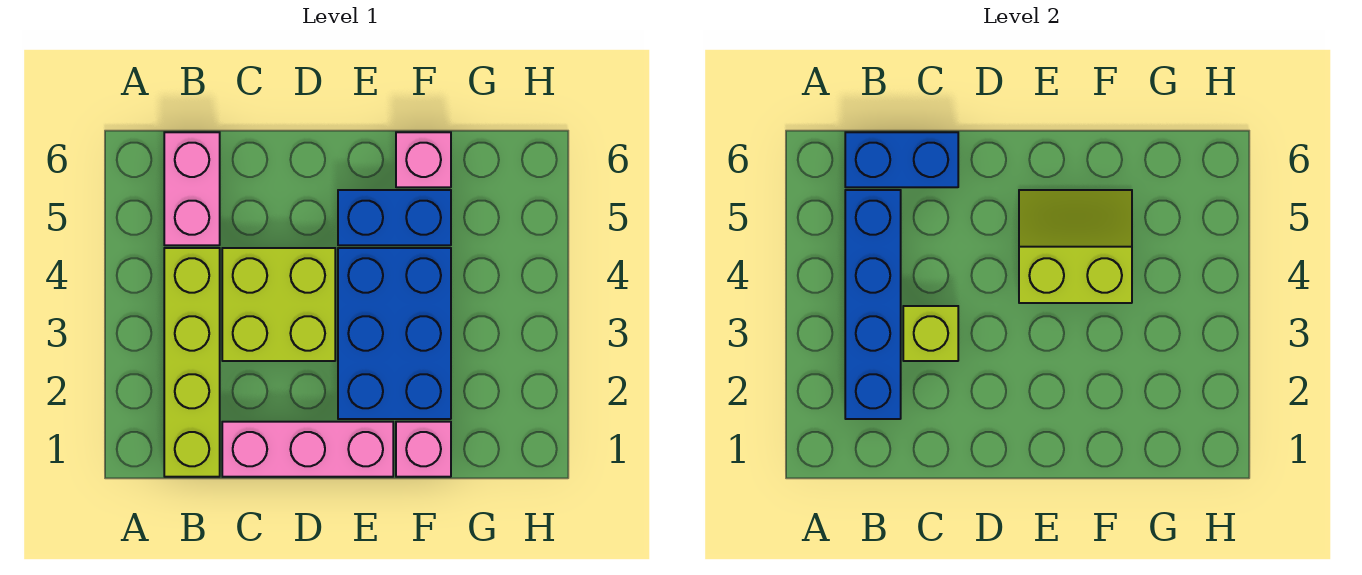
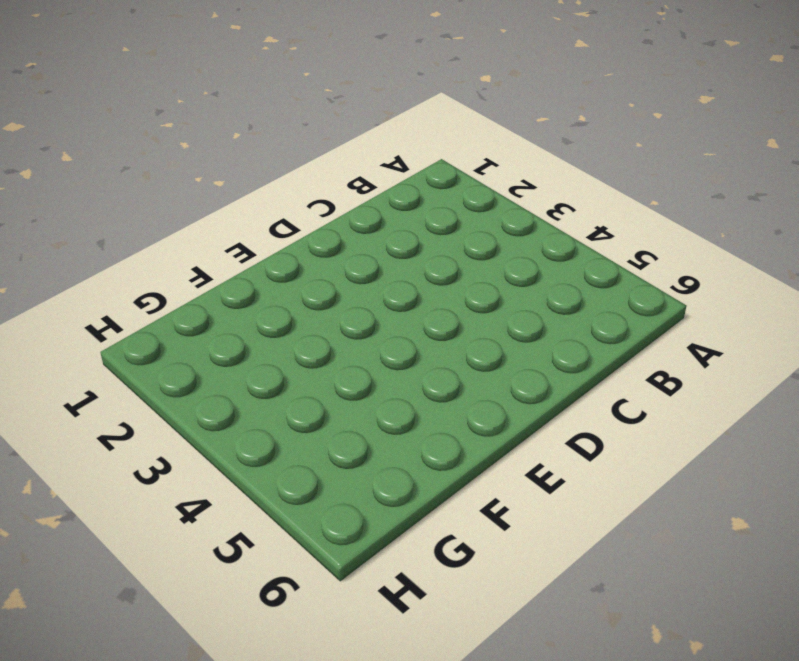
none -> lime 1x4 brick [164,248,220,477]
none -> pink 1x2 brick [164,132,220,245]
none -> pink 1x3 brick [222,422,393,477]

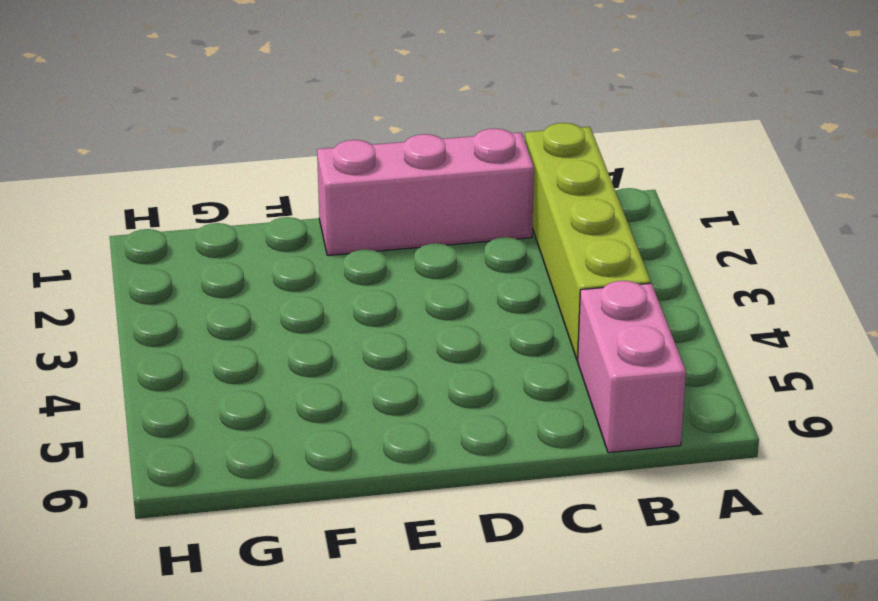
none -> lime 2x2 brick [222,248,335,361]
none -> blue 2x3 brick [338,248,451,419]
none -> blue 1x2 brick [338,190,451,245]

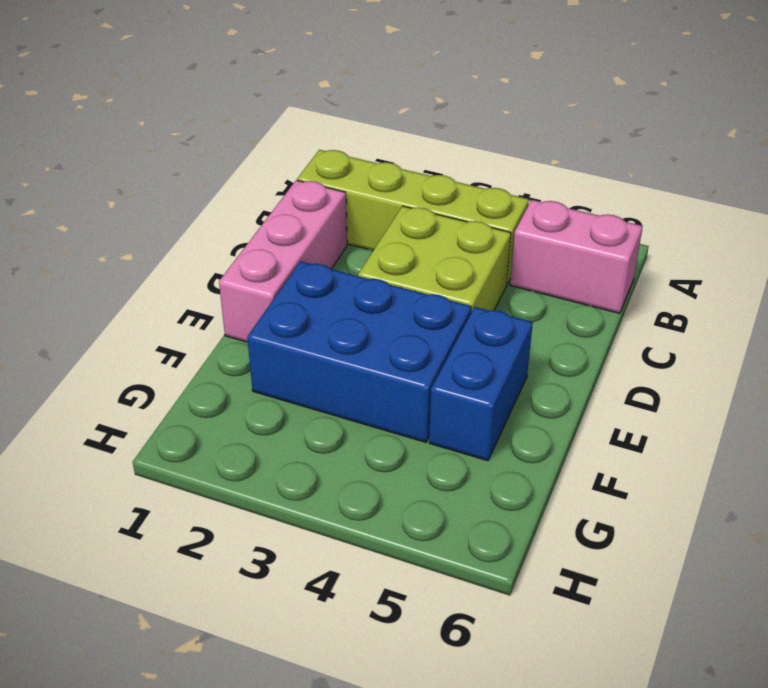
none -> pink 1x1 brick [396,422,451,477]
none -> pink 1x1 brick [396,132,451,187]
none -> blue 1x4 brick [845,190,901,419]

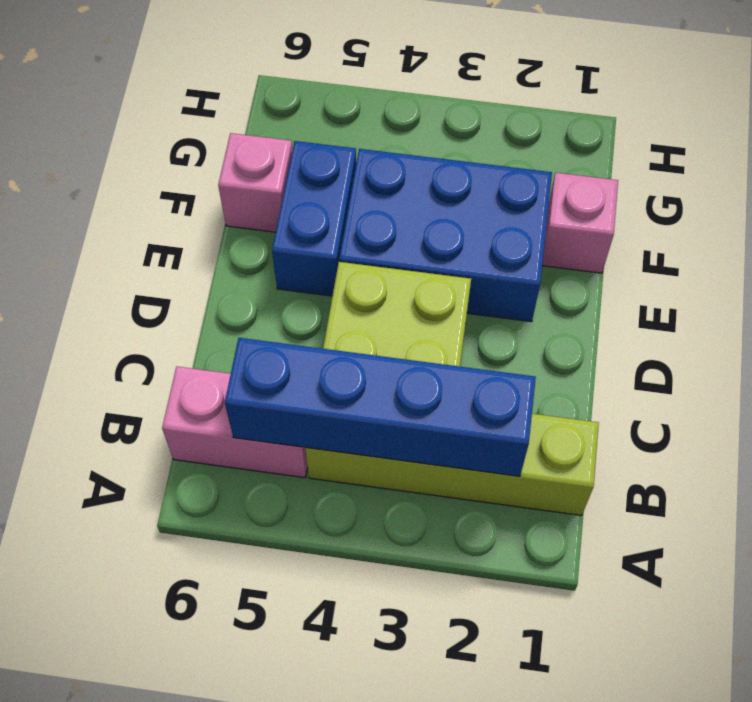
none -> pink 1x3 brick [222,422,393,477]
none -> blue 1x2 brick [845,132,958,187]
none -> lime 1x1 brick [903,306,958,361]

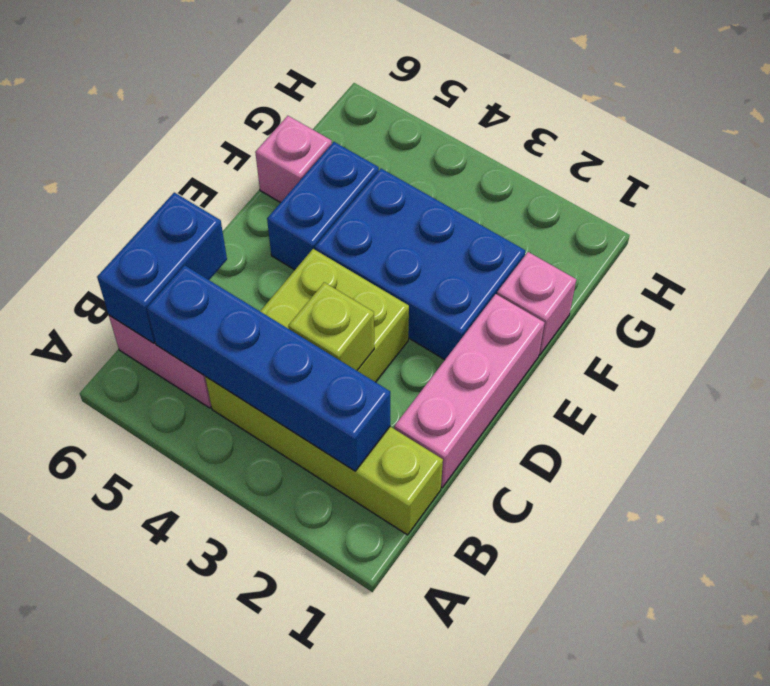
none -> lime 2x2 slope [1019,190,1132,303]

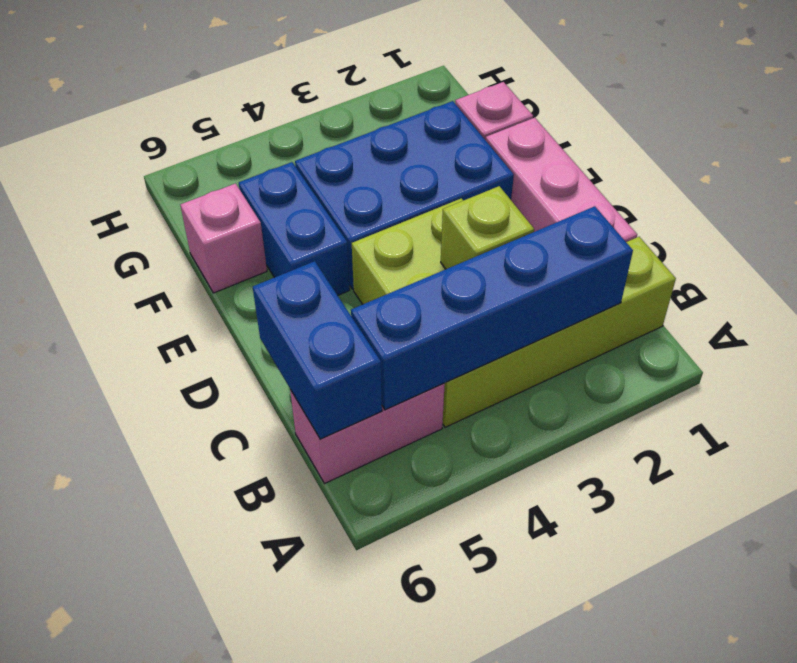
none -> lime 2x2 slope [1019,190,1132,303]

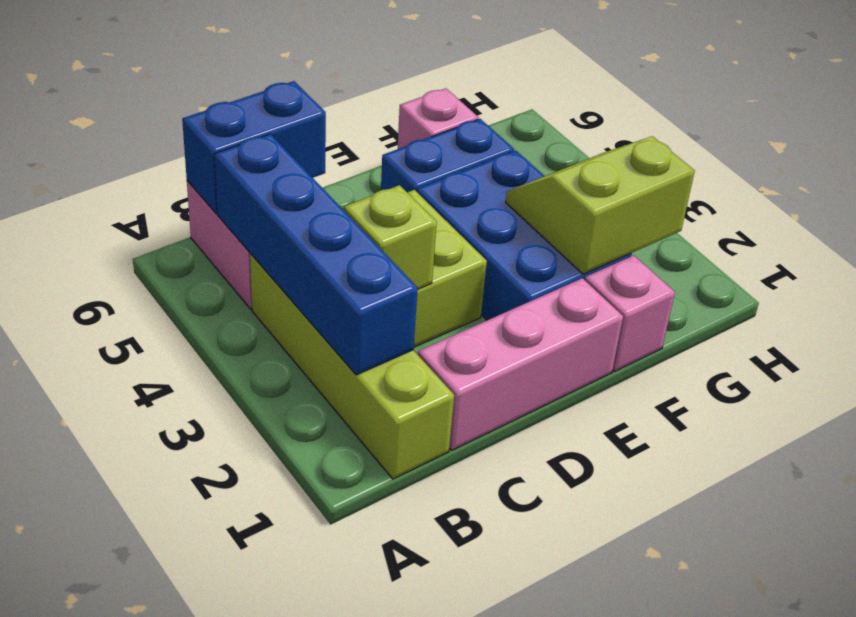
lime 2x2 slope [506,136,695,274] -> lime 2x2 slope moved to [1019,190,1132,303]

